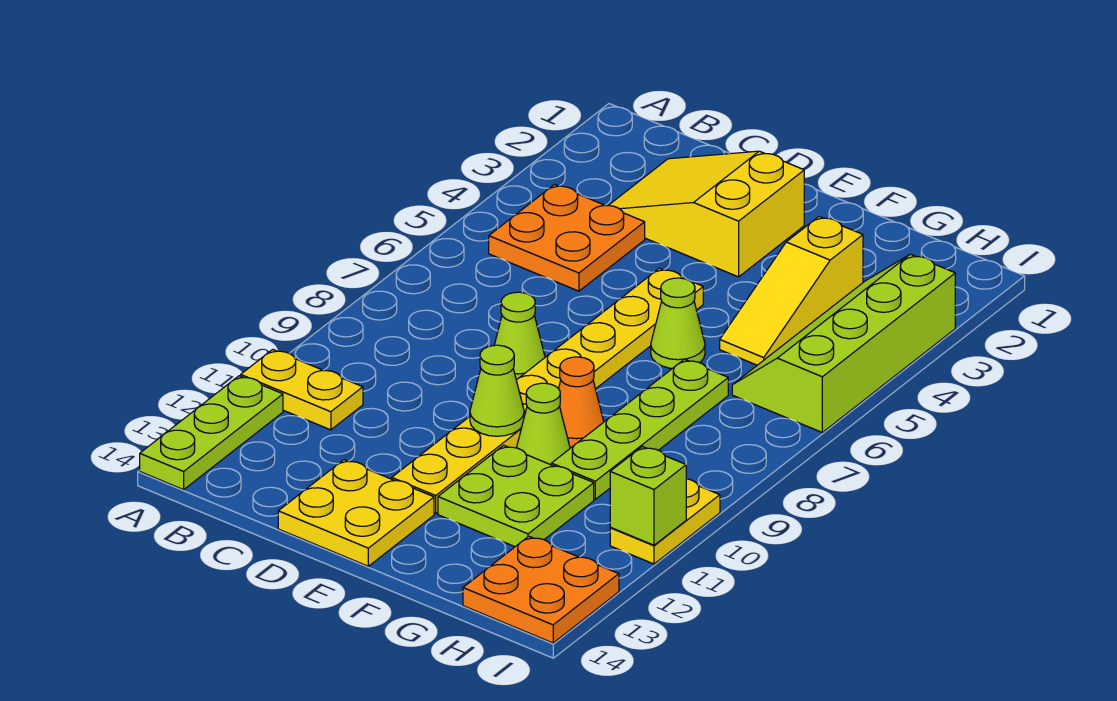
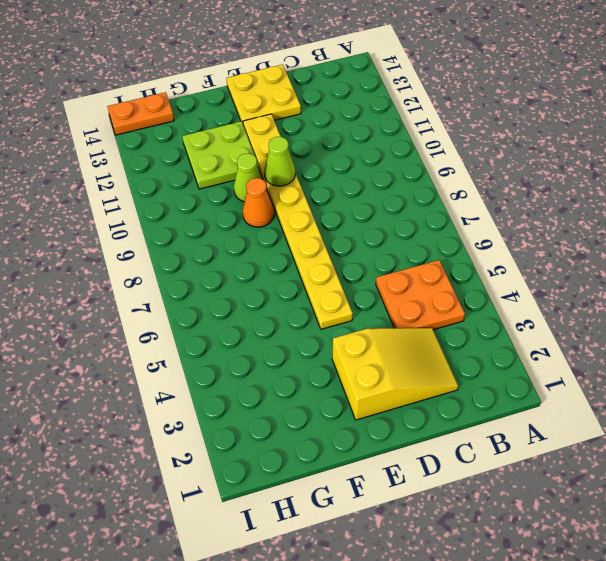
orange 1x2 plate [107,92,174,135] -> orange 2x2 plate [463,536,619,643]
none -> yellow 1x2 plate [241,350,363,430]
none -> lime 1x3 plate [140,376,283,490]
none -> lime 1x1 cone [494,292,545,380]

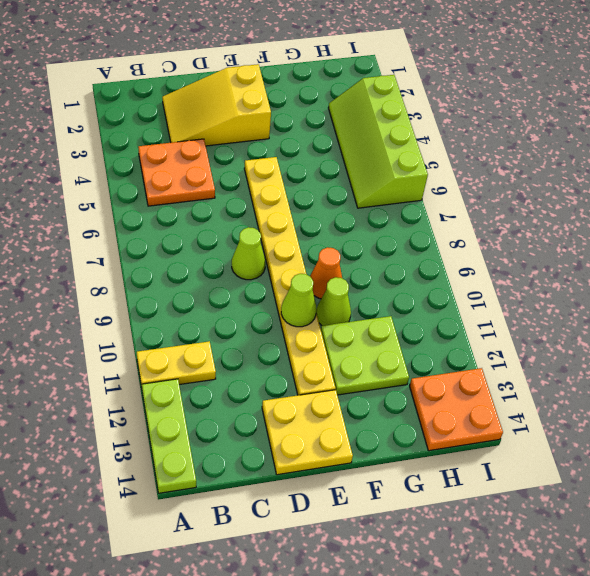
none -> lime 1x1 cone [651,278,705,368]
none -> yellow 1x3 slope [720,216,863,365]
none -> lime 1x4 plate [551,359,728,499]

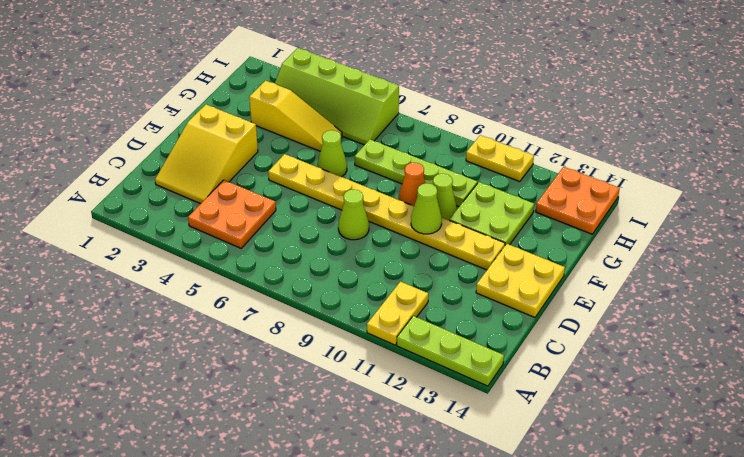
none -> lime 1x1 brick [610,446,686,545]

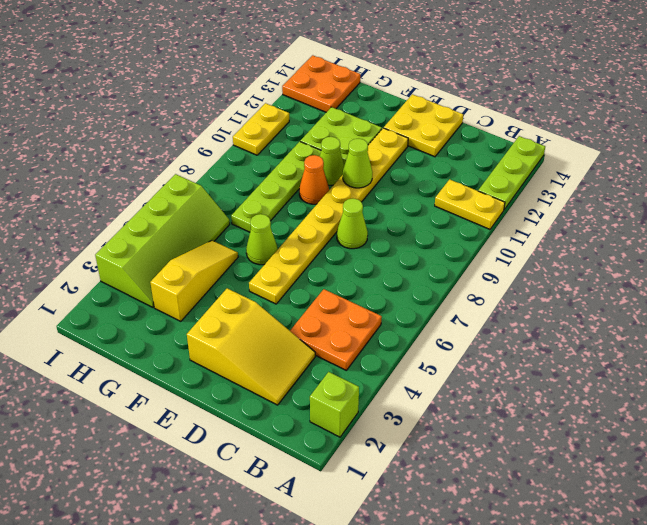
lime 1x1 brick [310,372,359,437] -> lime 1x1 brick moved to [610,446,686,545]

